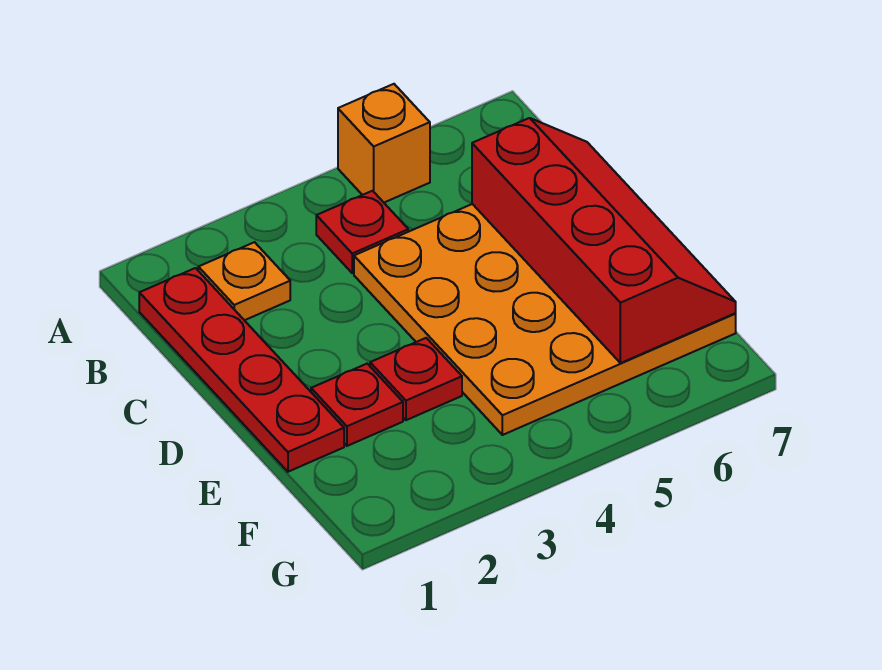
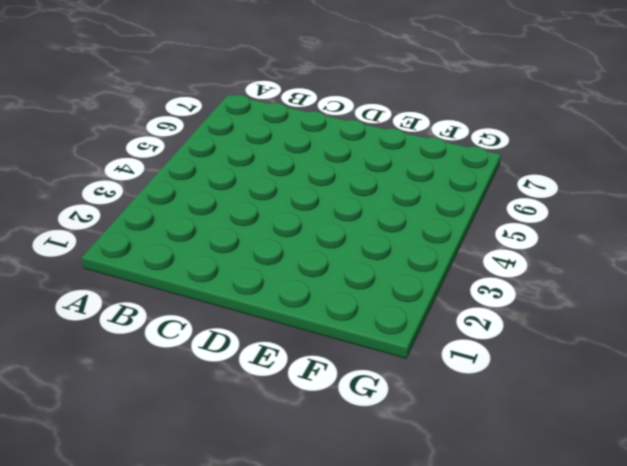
none -> orange 1x1 brick [338,84,430,202]
none -> red 1x4 plate [139,268,344,472]

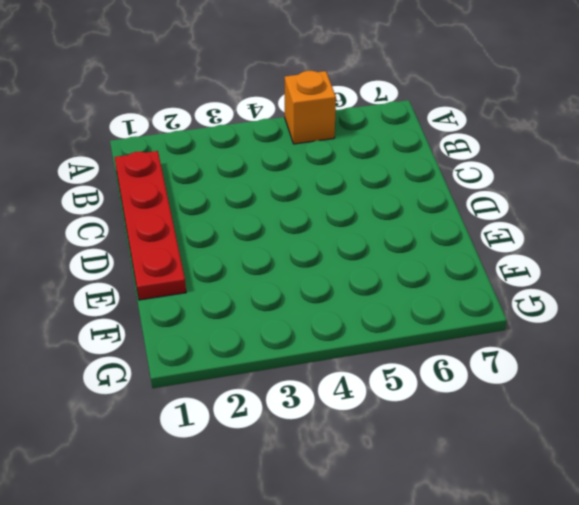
none -> orange 1x1 plate [198,242,290,320]
none -> red 1x1 plate [316,191,408,273]

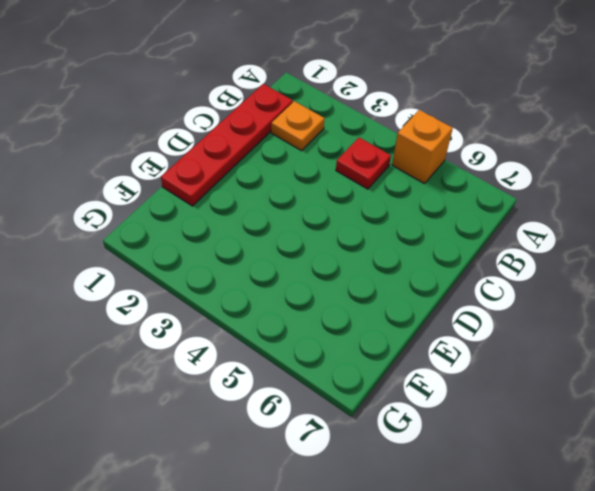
none -> orange 4x4 plate [354,204,736,435]
none -> red 1x1 plate [311,364,403,446]

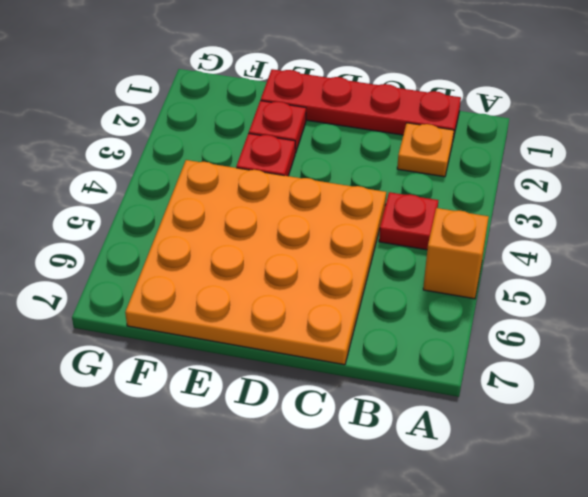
none -> red 2x4 slope [472,118,736,363]

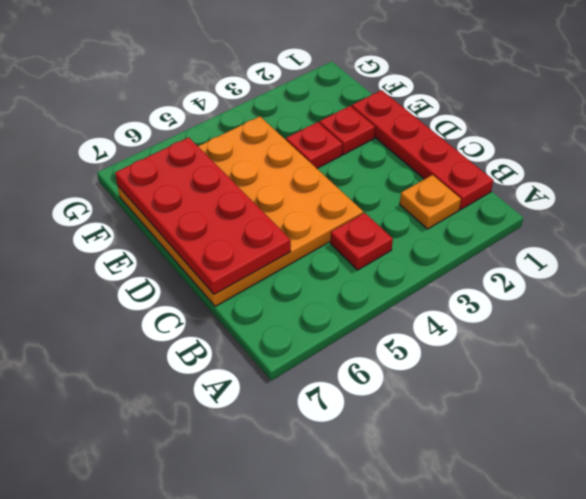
red 2x4 plate [115,137,291,294] -> red 2x4 slope [472,118,736,363]
none -> orange 1x1 brick [338,84,430,202]

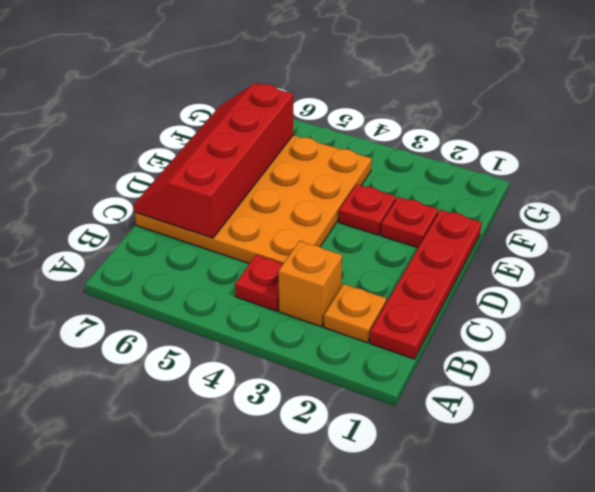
orange 1x1 brick [279,241,342,327] -> orange 1x1 brick moved to [338,84,430,202]

